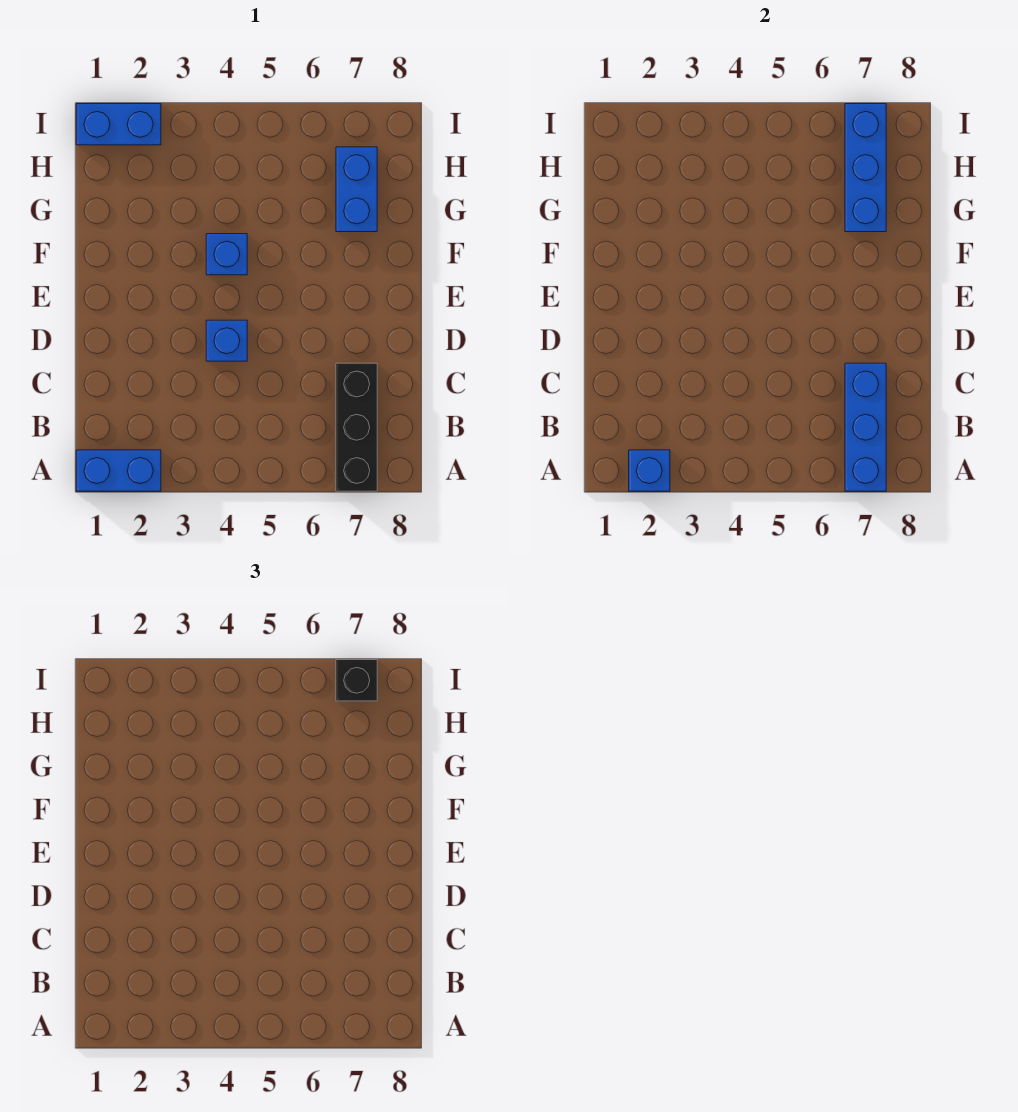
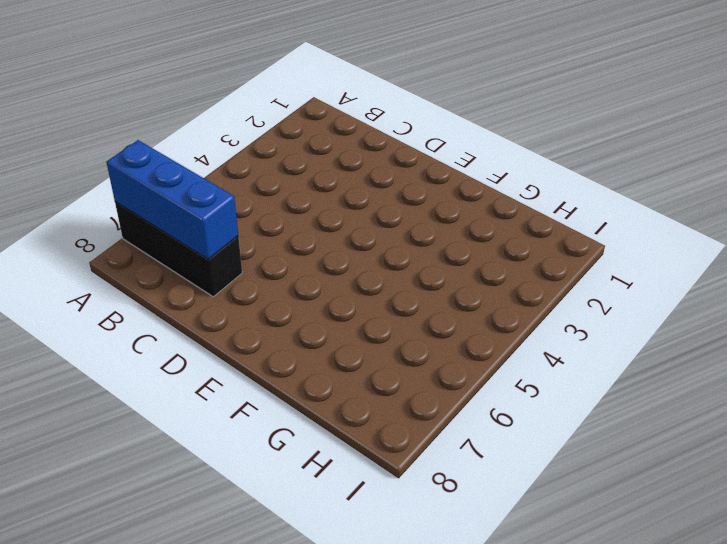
none -> blue 1x2 brick [76,450,161,491]
none -> blue 1x1 brick [206,320,247,361]

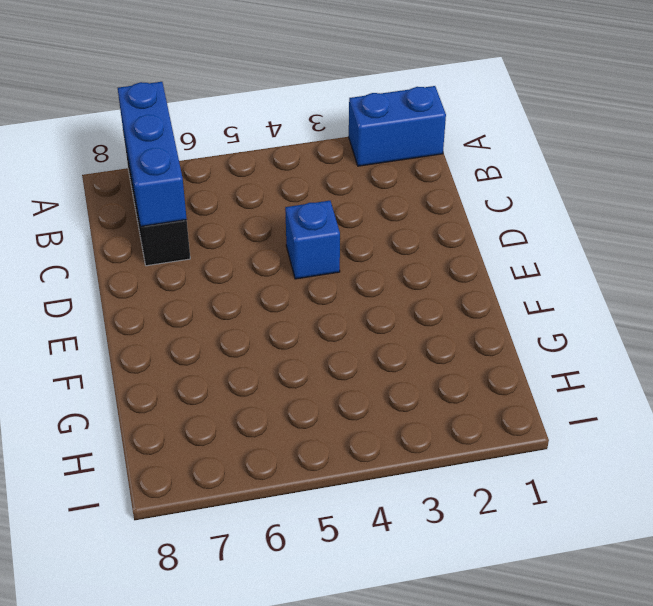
none -> blue 1x1 brick [206,234,247,275]
none -> blue 1x2 brick [336,147,377,232]

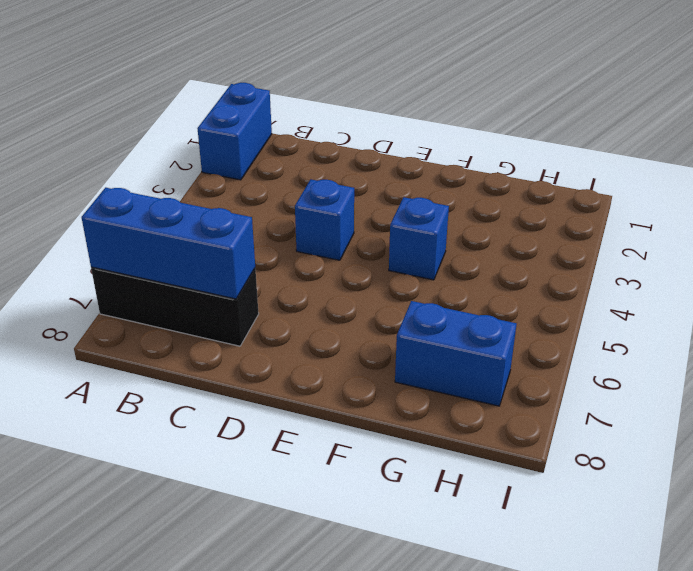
none -> blue 1x2 brick [76,104,161,145]
none -> blue 1x1 brick [629,450,670,491]

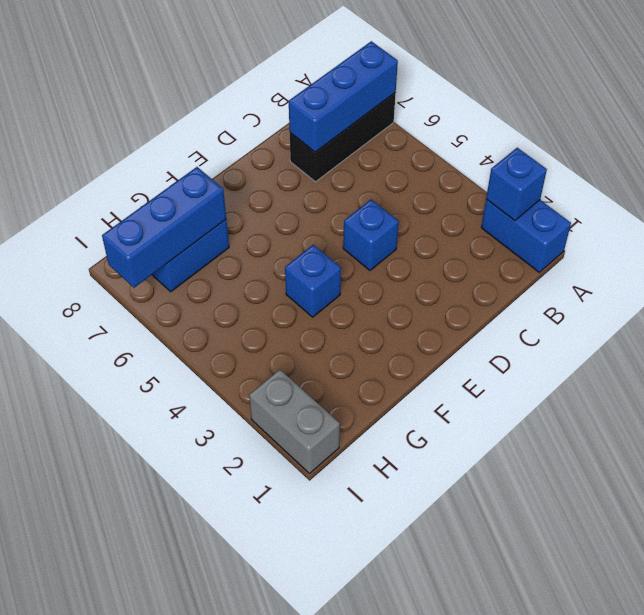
grey 1x2 brick [249,369,340,474] -> blue 1x2 brick [76,104,161,145]
none -> black 1x1 brick [336,660,377,701]

